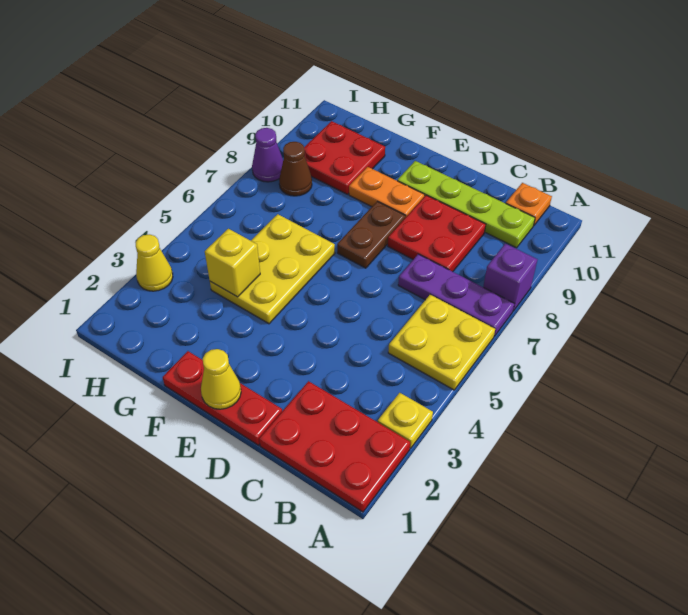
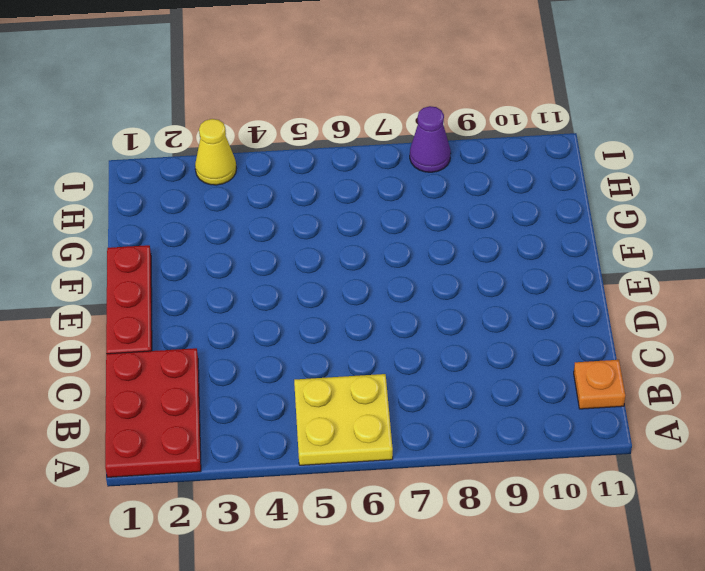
none -> yellow 1x1 plate [378,393,433,448]
none -> purple 1x3 plate [398,254,514,336]
none -> purple 1x1 brick [483,244,538,311]

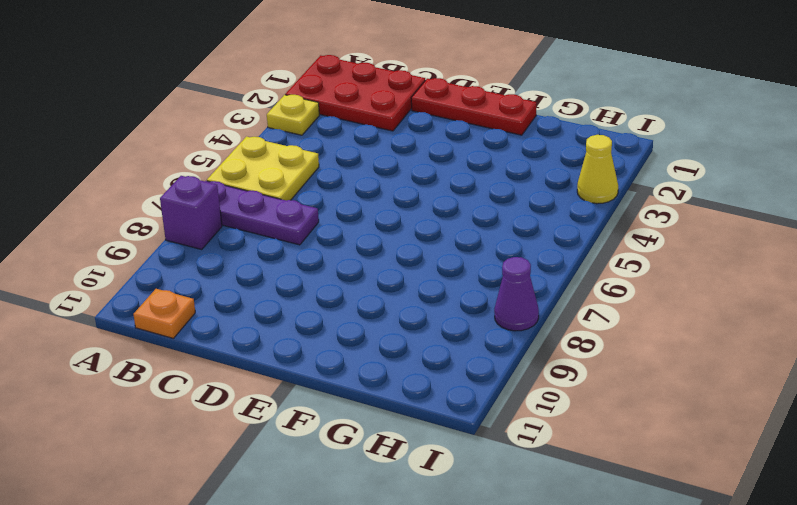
none -> lime 1x4 plate [397,161,535,248]
none -> red 2x2 plate [388,195,486,272]
none -> brown 1x2 plate [337,201,405,268]

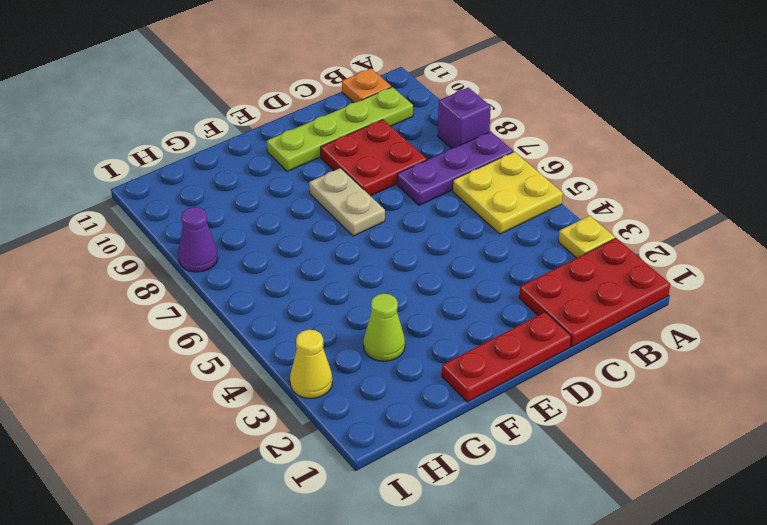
tan 1x2 plate [309,168,385,236] -> brown 1x2 plate [337,201,405,268]
lime 1x1 cone [363,294,405,361] -> none
none -> orange 1x2 plate [349,167,424,218]
none -> yellow 2x3 plate [210,214,335,324]
none -> red 2x2 plate [304,121,385,194]

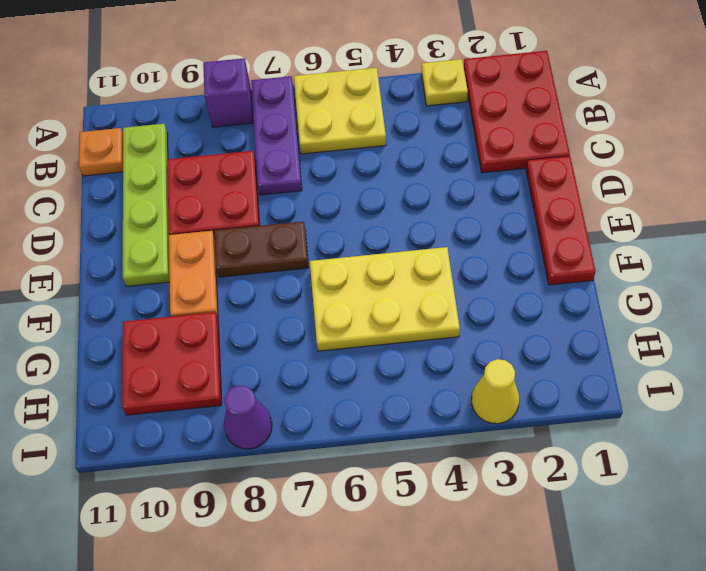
none -> brown 1x1 cone [279,142,312,196]
none -> yellow 1x1 cone [201,349,241,409]
none -> yellow 1x1 brick [205,229,260,297]

